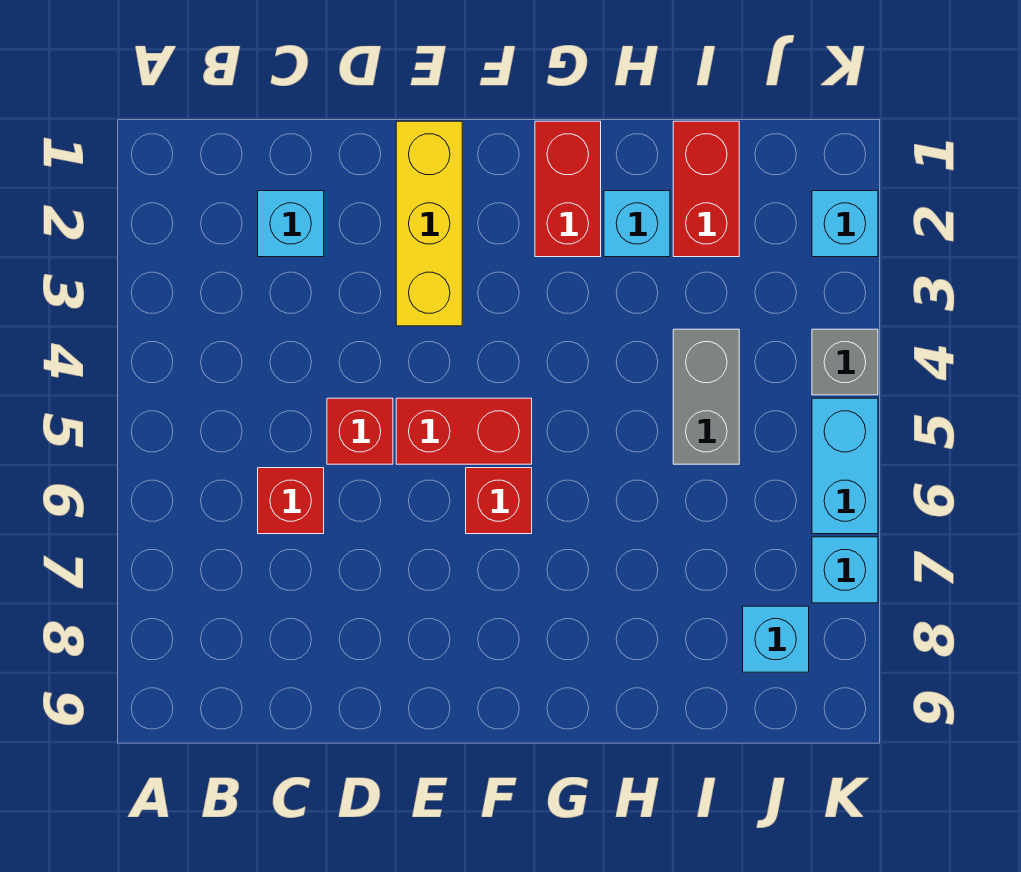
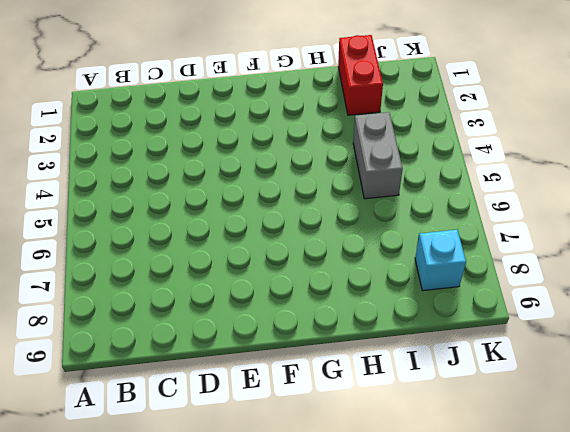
none -> cyan 1x1 brick [258,191,324,257]
none -> red 1x1 brick [258,468,324,534]
none -> red 1x1 brick [327,398,393,464]

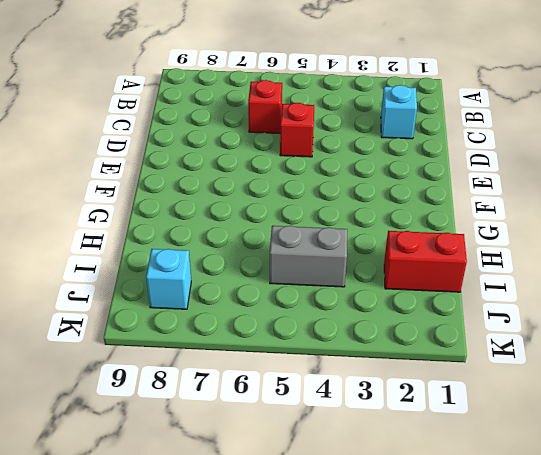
none -> yellow 1x3 brick [396,121,462,326]
none -> red 1x2 brick [396,398,532,464]
none -> red 1x1 brick [466,468,532,534]

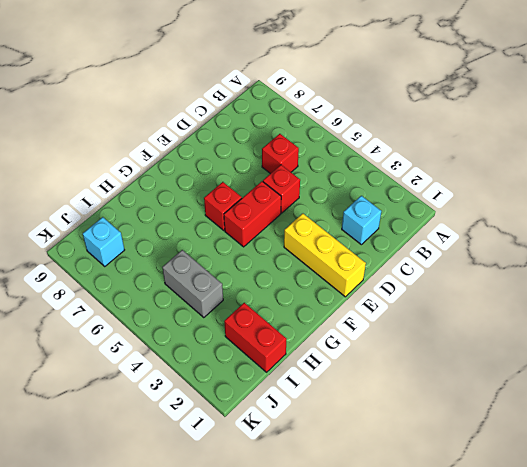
none -> red 1x2 brick [535,121,601,257]
none -> cyan 1x1 brick [604,191,670,257]
none -> cyan 1x1 brick [812,191,878,257]

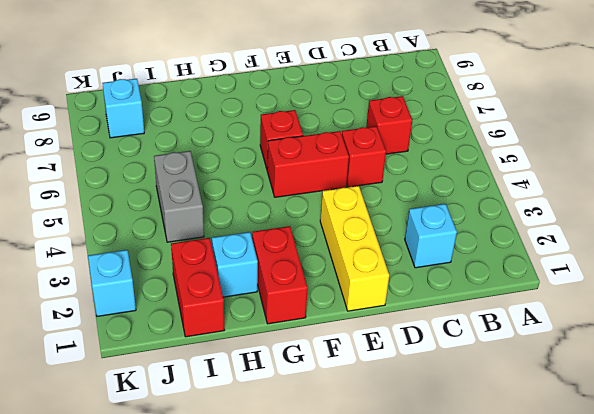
none -> grey 1x1 brick [812,329,878,395]
none -> cyan 1x2 brick [812,398,878,534]
none -> cyan 1x1 brick [812,537,878,603]

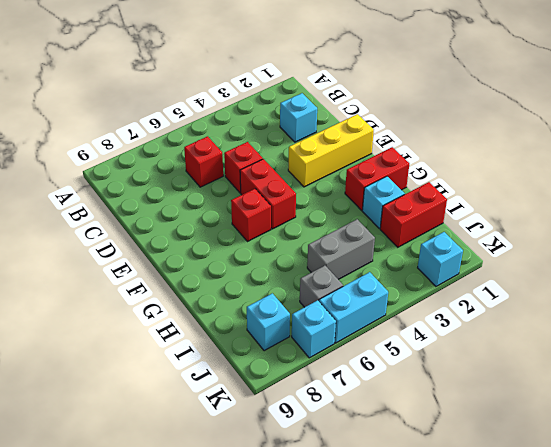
grey 1x1 brick [300,266,343,307] -> grey 1x1 brick moved to [812,329,878,395]

